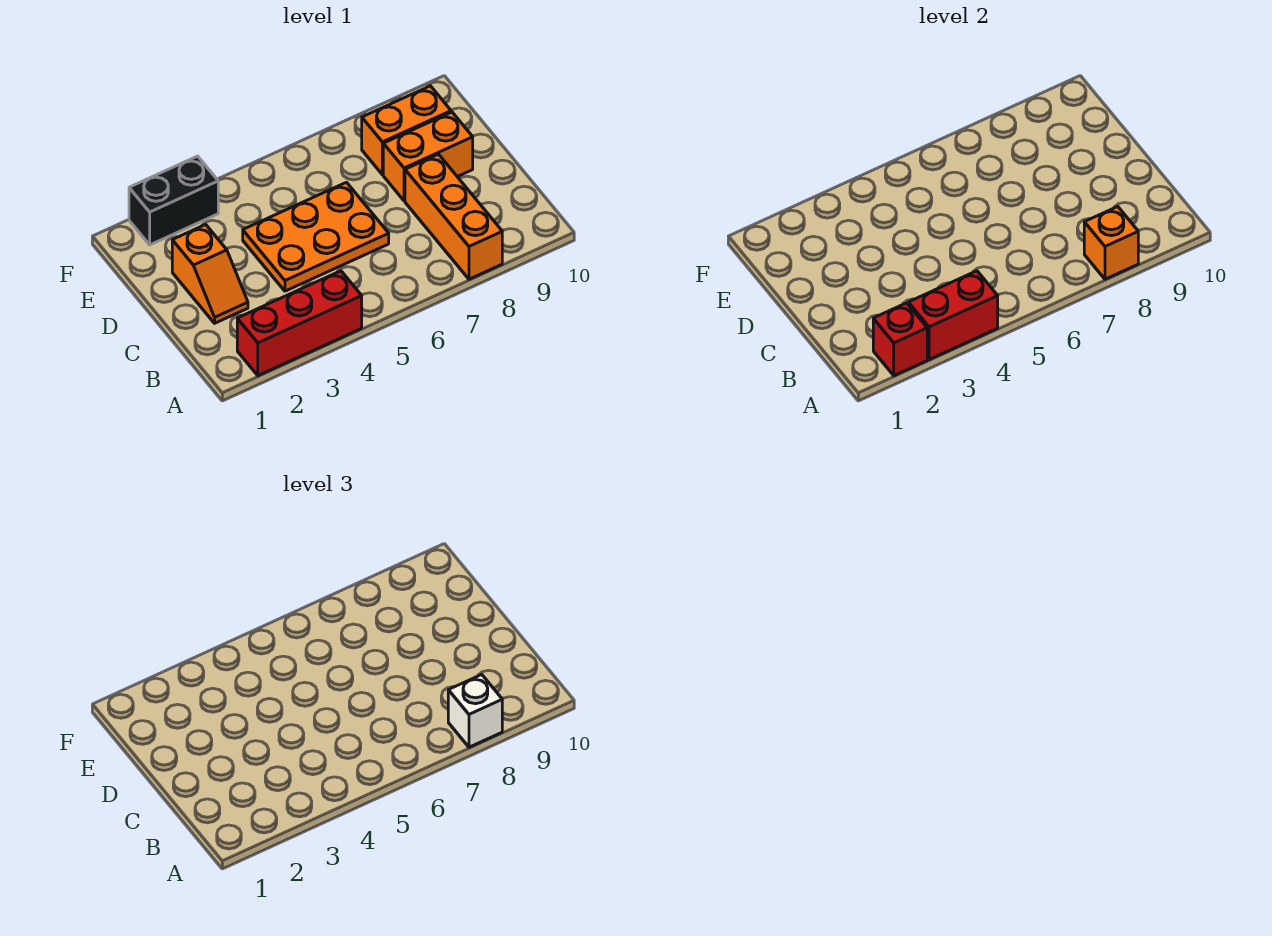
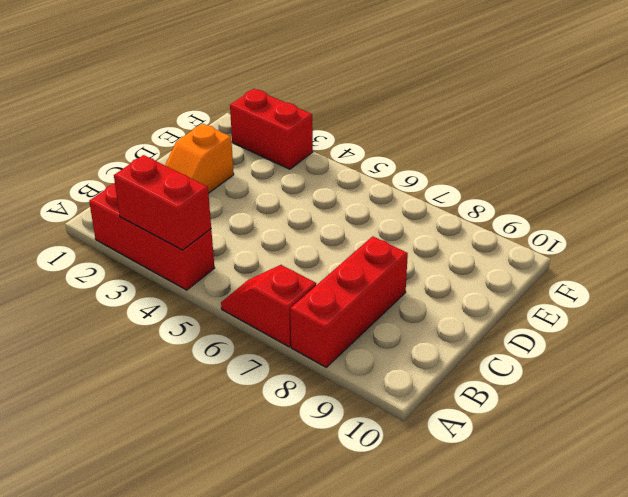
red 1x2 slope [221,265,316,347] -> none
red 1x3 brick [290,236,408,367] -> orange 1x3 brick [405,154,502,279]
red 1x2 brick [230,89,313,169] -> black 1x2 brick [129,156,218,245]
none -> orange 2x3 plate [243,182,389,291]
none -> orange 1x2 brick [383,112,473,201]

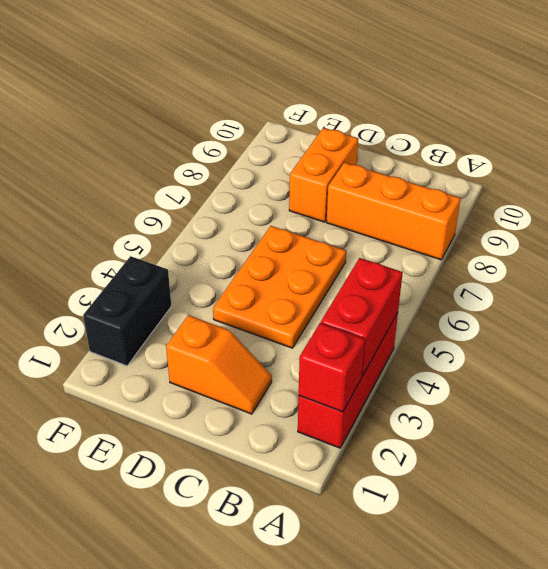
none -> orange 1x2 brick [362,86,451,175]
none -> orange 1x1 brick [1084,207,1138,279]

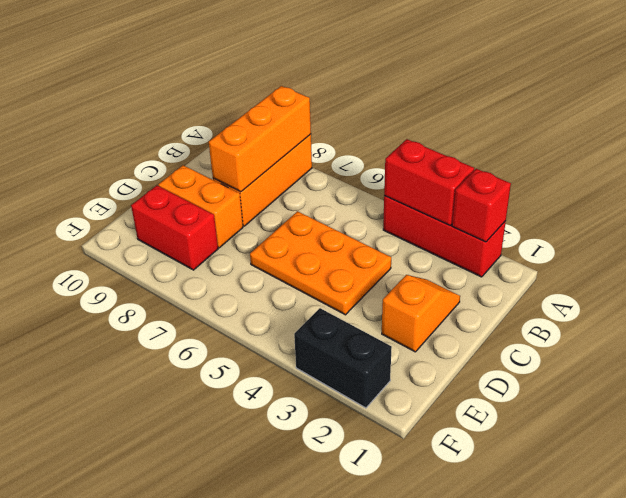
orange 1x3 brick [209,86,311,192] -> orange 1x1 brick [1084,207,1138,279]
red 1x2 brick [131,186,218,270] -> orange 1x2 brick [362,86,451,175]
none -> white 1x1 brick [448,675,502,747]

